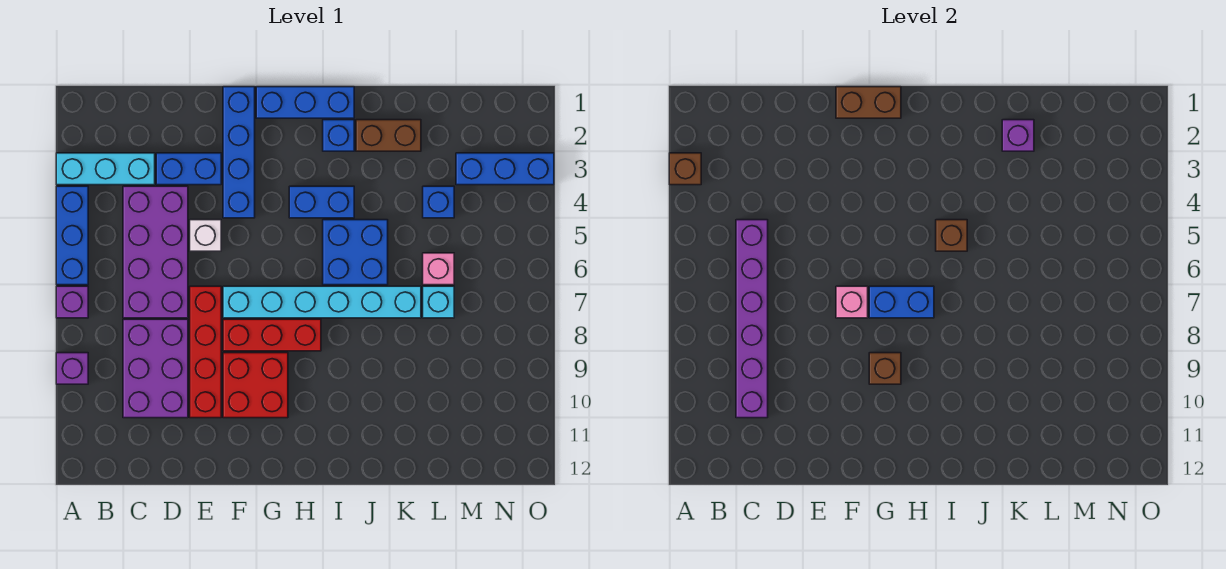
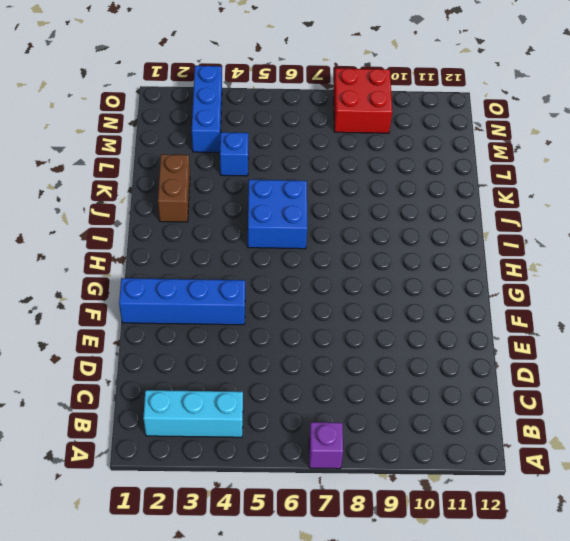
cyan 1x3 brick [143,390,243,437] -> cyan 1x3 brick turned to [56,153,155,185]
red 2x2 brick [333,68,392,133] -> red 2x2 brick moved to [223,353,288,418]
none -> blue 1x3 brick [56,186,88,285]
none -> purple 1x1 brick [56,353,88,384]
none -> purple 2x4 brick [123,186,188,318]
none -> purple 2x3 brick [123,319,188,418]

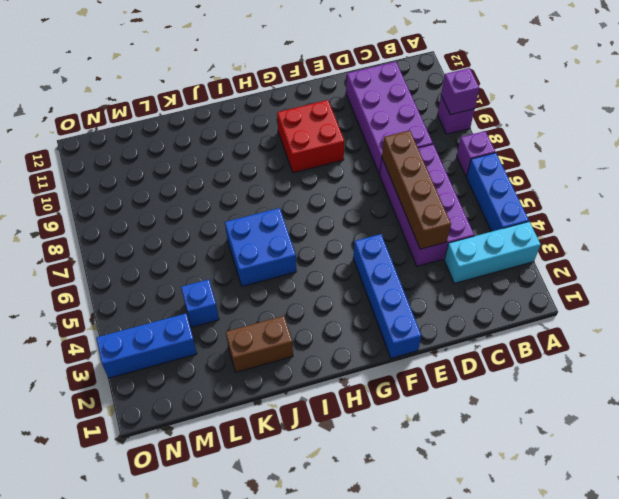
purple 1x1 brick [441,68,479,115] -> purple 1x1 brick moved to [1002,120,1034,151]
purple 2x4 brick [346,62,433,175] -> purple 2x3 brick [123,319,188,418]
brown 1x4 brick [382,130,451,249] -> none
none -> blue 1x2 brick [156,153,221,185]
none -> white 1x1 brick [190,220,221,251]
none -> red 1x4 brick [190,286,221,418]
none -> cyan 1x6 brick [223,286,421,318]

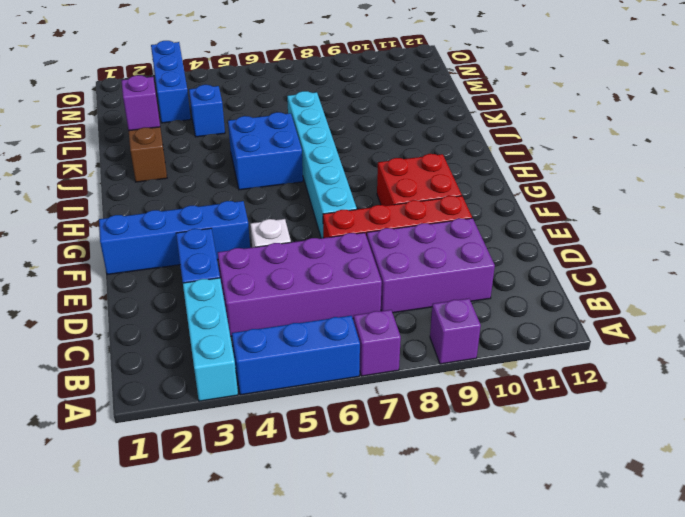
none -> red 1x3 brick [223,319,321,351]
none -> blue 1x3 brick [256,87,354,118]
none -> blue 1x2 brick [289,186,354,218]
none -> blue 1x1 brick [323,120,354,151]

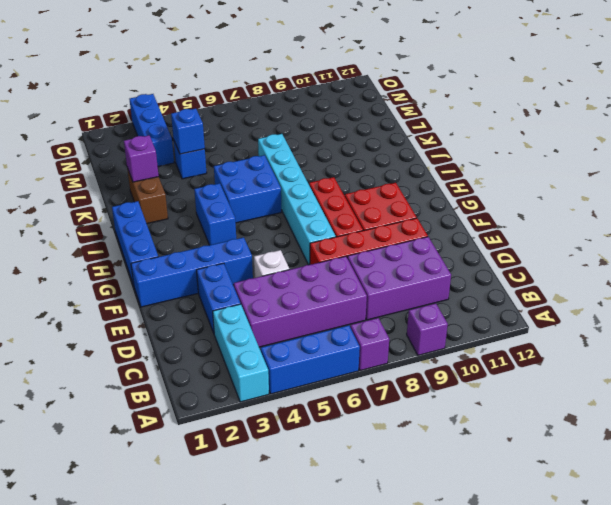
blue 1x1 brick [171,108,205,154] -> blue 1x1 brick moved to [323,120,354,151]
none -> pink 1x1 brick [423,253,454,285]
none -> cyan 1x1 brick [423,286,454,318]
none -> brown 1x1 brick [669,153,701,185]
none -> purple 1x6 brick [736,220,768,418]

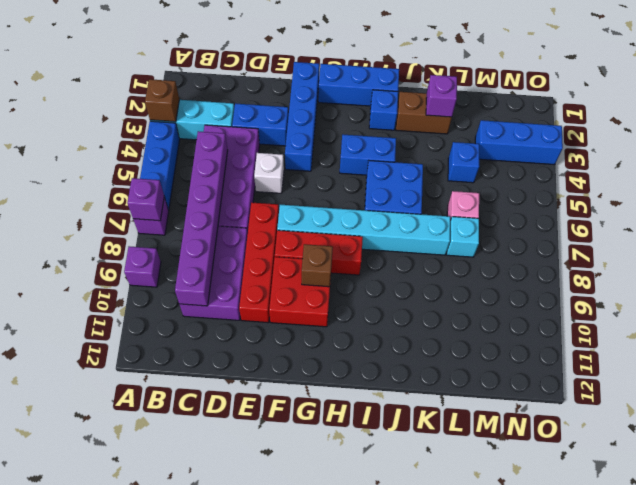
purple 1x1 brick [127,178,164,221] -> none
none -> brown 1x2 brick [836,87,901,118]
none -> pink 1x1 brick [836,286,868,318]
none -> blue 1x2 brick [869,286,934,318]
none -> brown 1x1 brick [936,220,967,251]

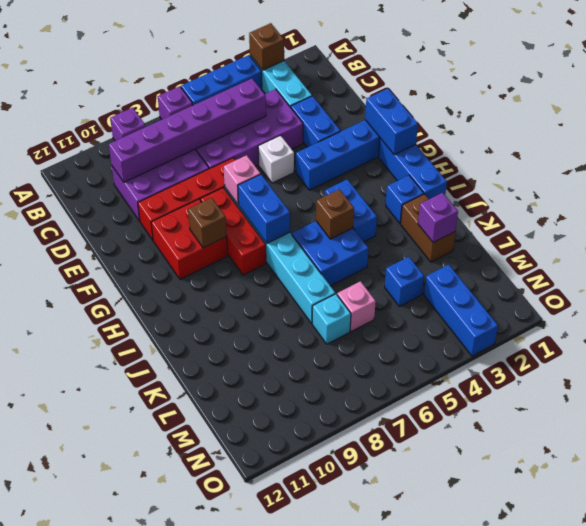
blue 1x2 brick [365,89,418,155] -> brown 1x2 brick [836,87,901,118]

